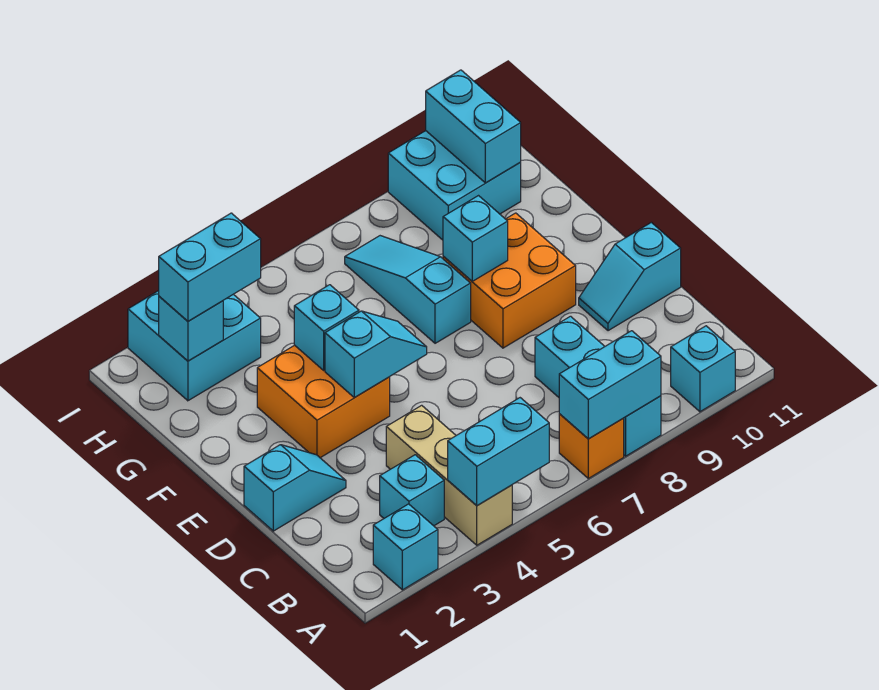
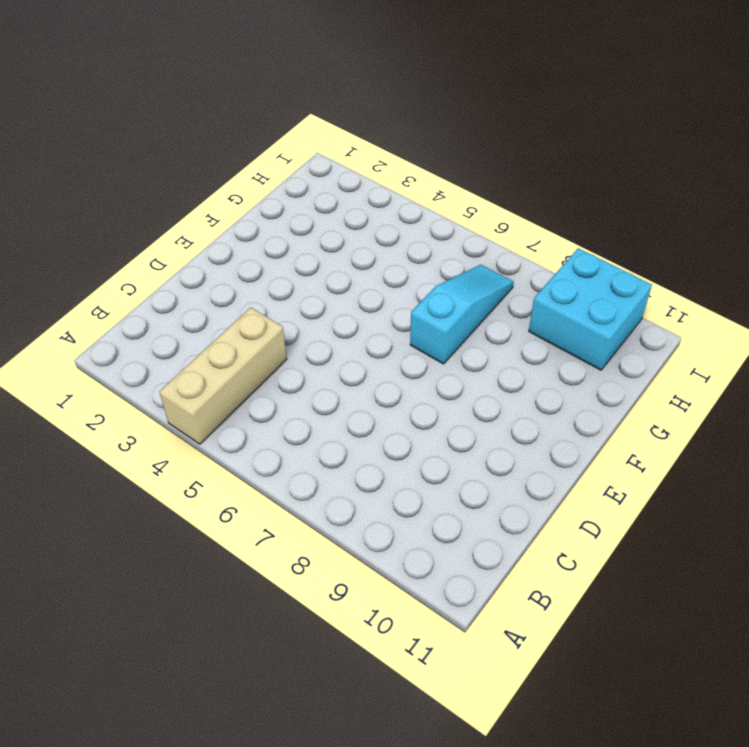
none -> cyan 1x1 brick [373,504,438,590]
none -> orange 1x1 brick [559,414,624,478]
none -> cyan 1x3 brick [535,316,661,456]

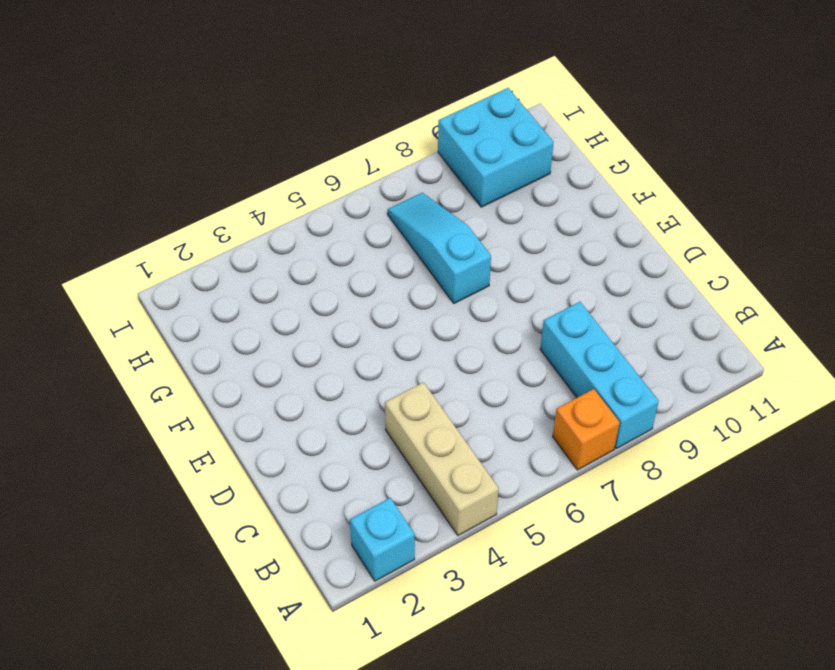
none -> cyan 1x1 brick [671,326,735,412]
none -> cyan 1x1 brick [380,455,444,526]
none -> cyan 1x2 slope [244,445,346,531]

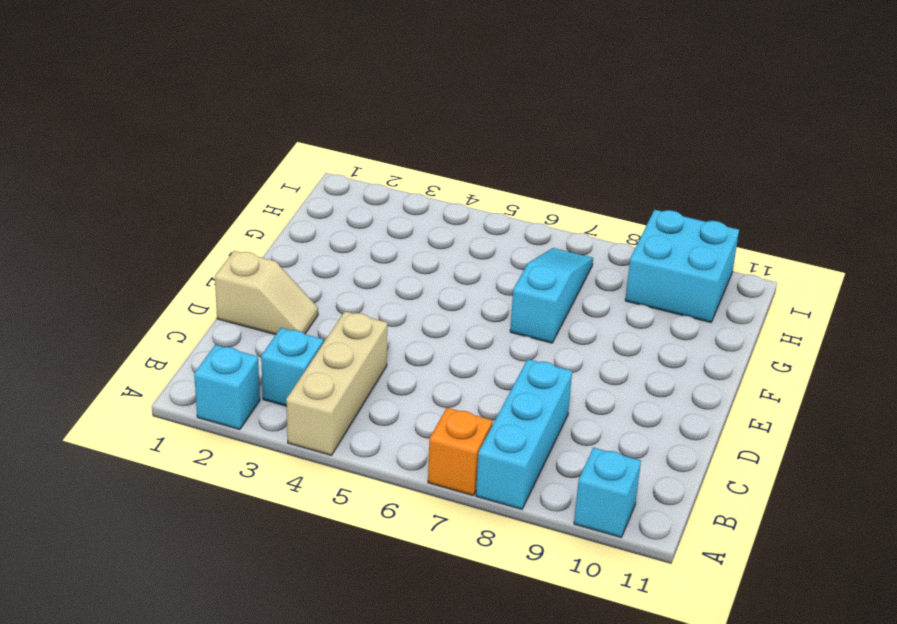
tan 1x2 slope [215,251,318,335] -> cyan 1x2 slope [244,445,346,531]
none -> cyan 1x2 slope [579,222,681,331]
none -> orange 2x2 brick [257,345,390,458]
none -> orange 2x2 brick [443,213,576,348]

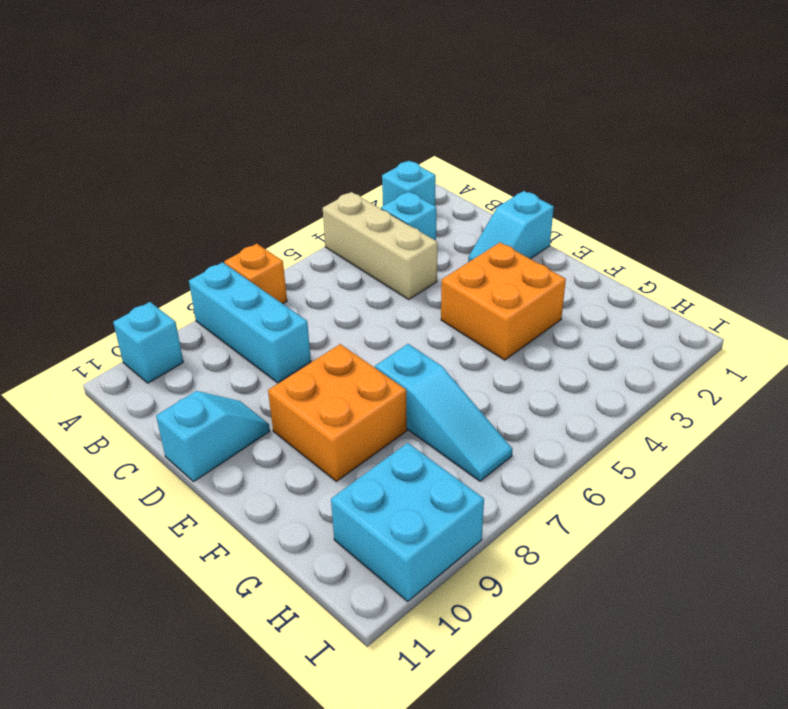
none -> cyan 2x2 brick [128,291,261,401]
none -> cyan 1x2 brick [448,398,549,506]
none -> cyan 1x2 brick [559,331,661,439]

